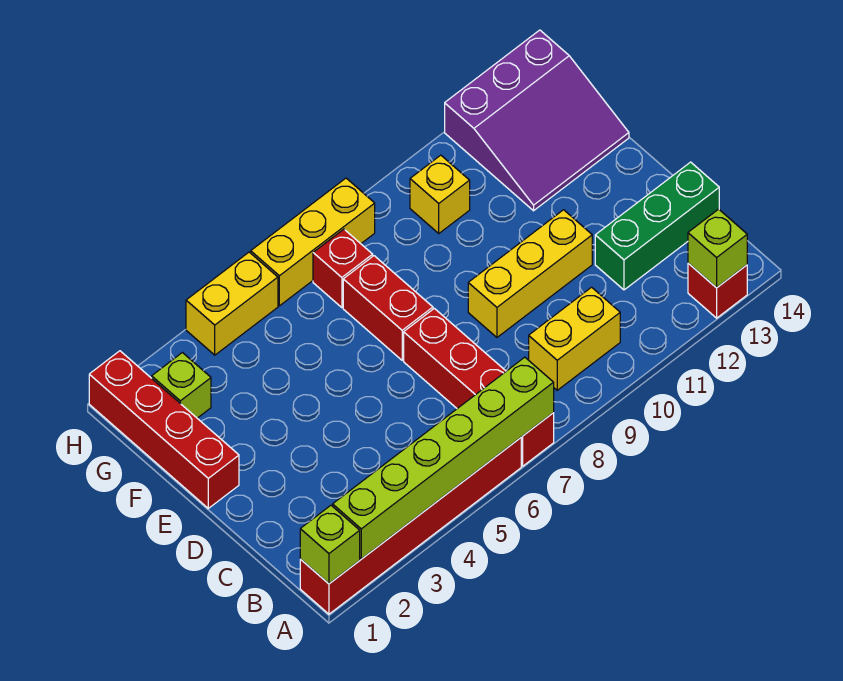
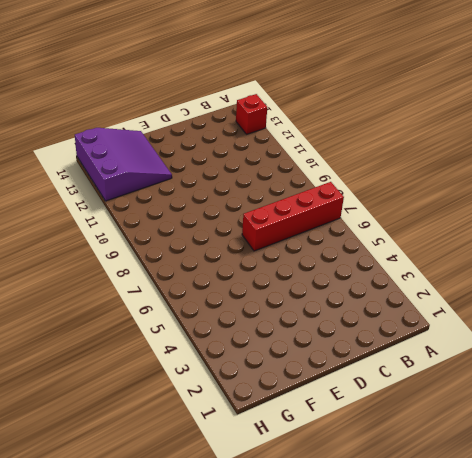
none -> red 1x6 brick [300,438,521,614]
none -> yellow 1x2 brick [529,287,620,390]
none -> green 1x3 brick [595,162,719,290]

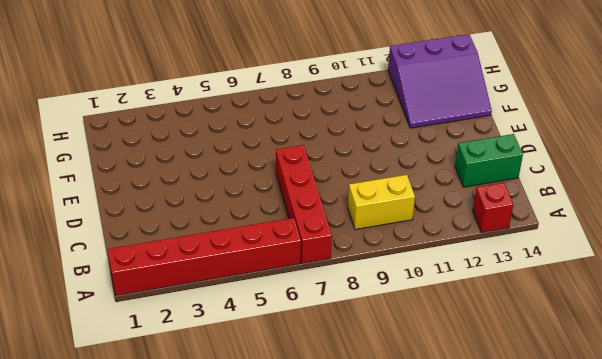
green 1x2 brick [455,134,523,187] -> green 1x3 brick [595,162,719,290]
none -> yellow 1x3 brick [468,210,592,337]
none -> red 1x4 brick [89,351,239,508]
none -> red 1x2 brick [343,256,433,360]

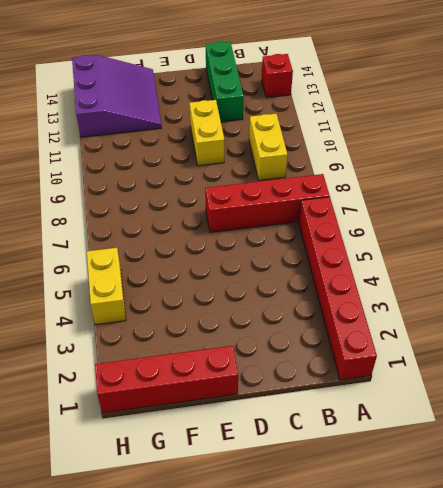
yellow 1x2 brick [190,100,224,166] -> yellow 1x3 brick [468,210,592,337]
none -> red 1x2 brick [343,256,433,360]
none -> lime 1x1 brick [152,353,211,418]
none -> red 1x1 brick [313,229,373,308]

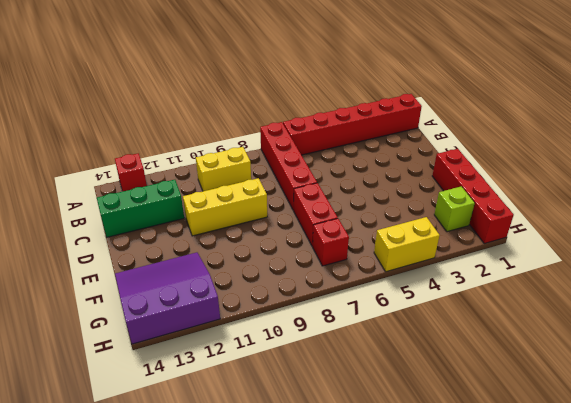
none -> yellow 1x1 brick [410,155,470,233]
none -> yellow 1x3 brick [251,178,375,306]
none -> lime 1x1 brick [300,505,360,584]

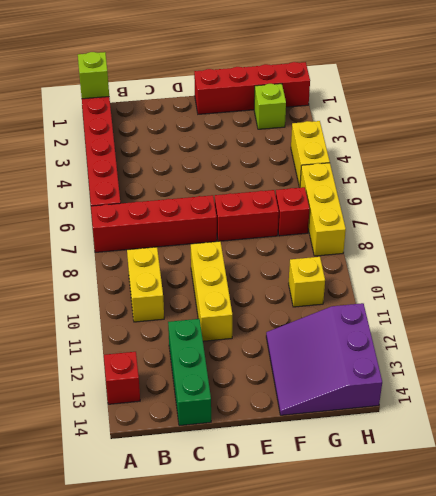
none -> lime 1x6 brick [333,357,554,559]
none -> lime 1x1 brick [688,209,747,288]

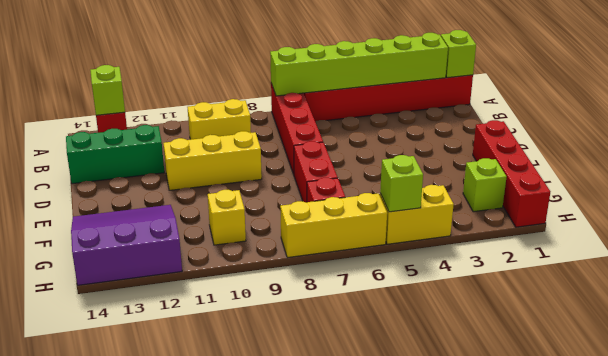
lime 1x1 brick [380,155,423,212] -> none

